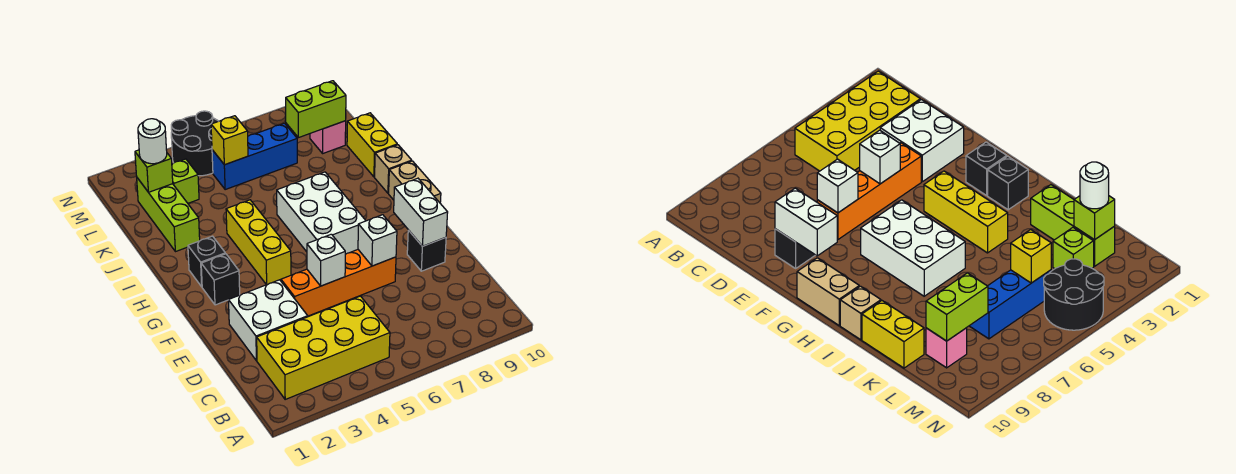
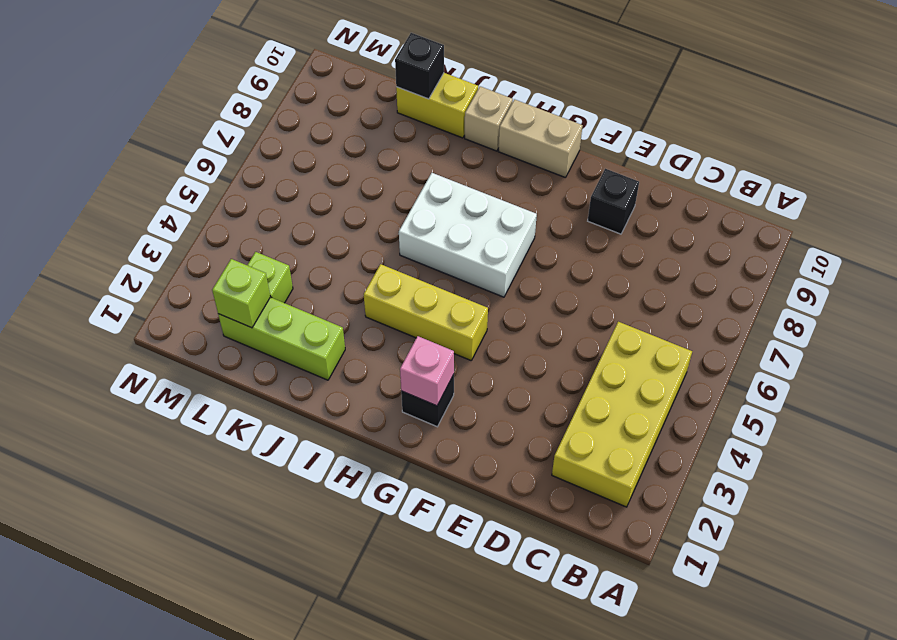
pink 1x1 brick [400,336,454,406] -> pink 1x1 brick moved to [310,121,346,153]
black 1x1 brick [395,33,444,99] -> black 1x1 brick moved to [188,236,225,287]
none -> white 2x2 brick [229,280,308,361]
none -> orange 1x4 brick [281,250,396,316]
none -> blue 1x3 brick [212,123,297,190]

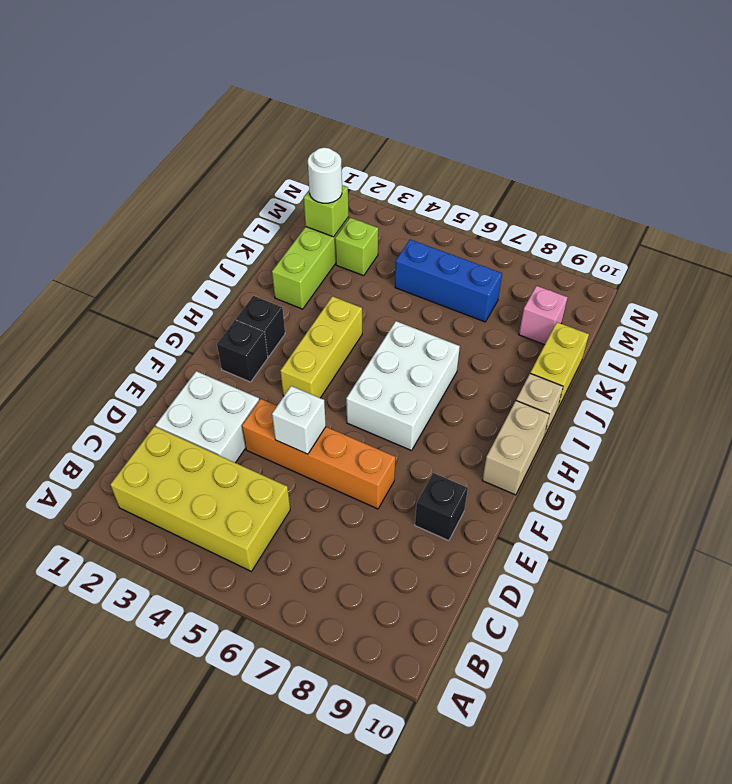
none -> black 2x2 round brick [171,111,218,176]
none -> white 1x1 brick [358,215,397,266]
none -> white 1x2 brick [394,178,448,246]

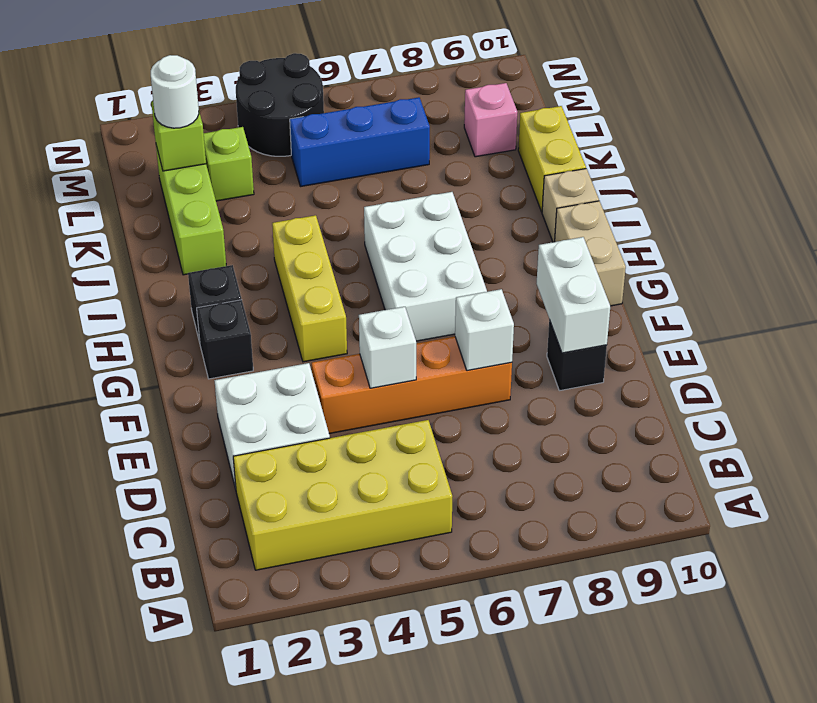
none -> yellow 1x1 brick [211,116,248,165]
none -> lime 1x2 brick [286,81,346,138]

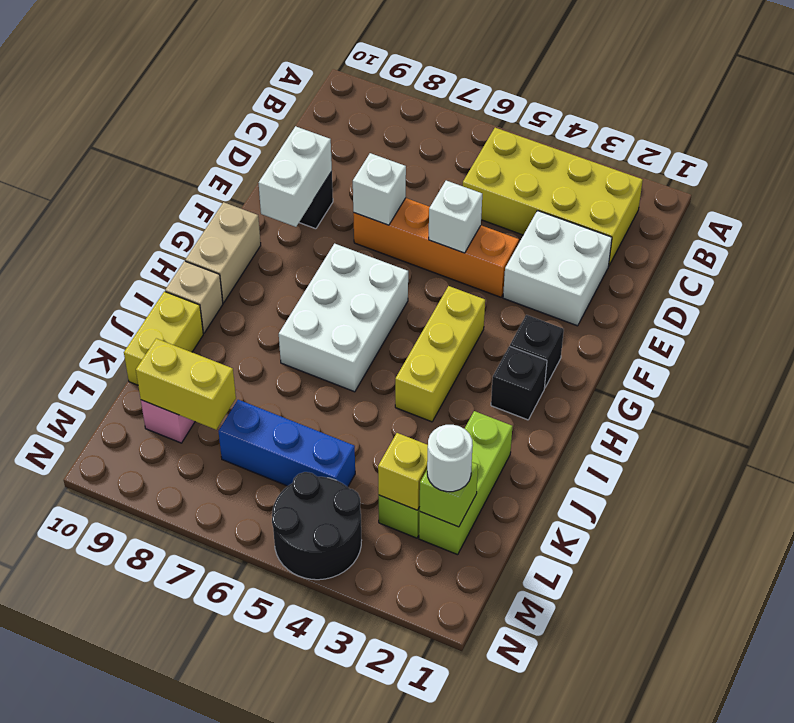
yellow 1x1 brick [378,433,428,510] -> yellow 1x1 brick moved to [211,116,248,165]
yellow 1x2 brick [136,338,236,430] -> lime 1x2 brick [286,81,346,138]

